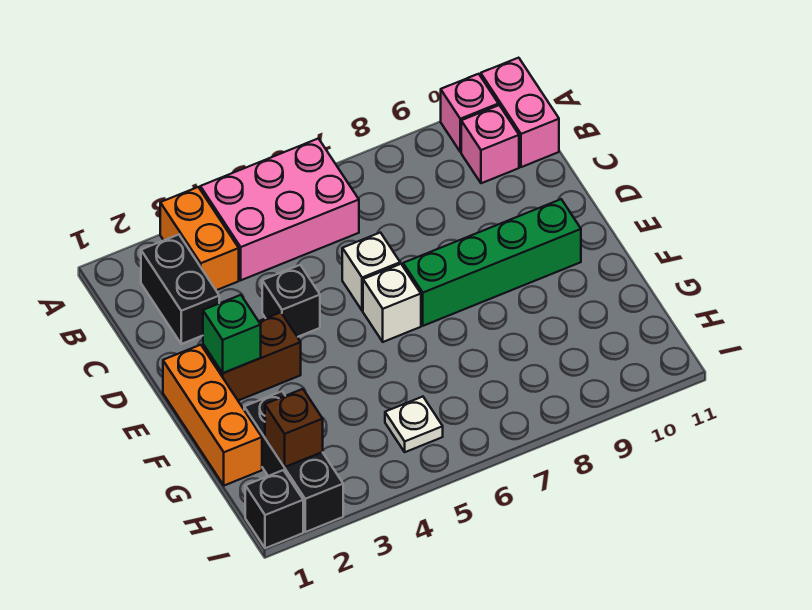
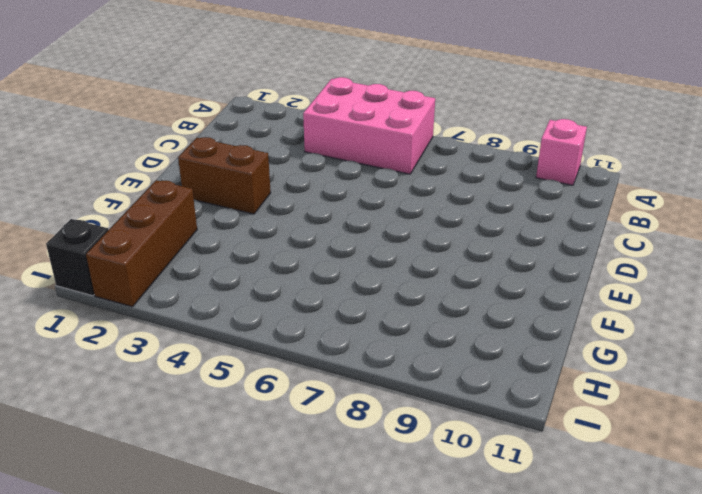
brown 1x3 brick [86,180,197,307] -> black 1x3 brick [244,391,343,532]
none -> orange 1x2 brick [160,187,239,290]
none -> pink 1x2 brick [481,58,559,167]
none -> black 1x2 brick [141,235,219,344]

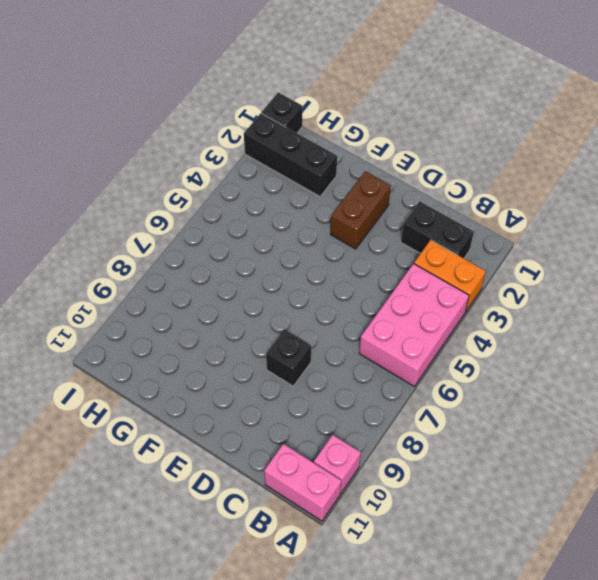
black 1x1 brick [266,329,311,386] -> black 1x1 brick moved to [262,265,320,337]
none -> pink 1x1 brick [461,105,519,183]
none -> white 1x1 brick [342,233,400,311]
none -> orange 1x3 brick [163,345,262,486]

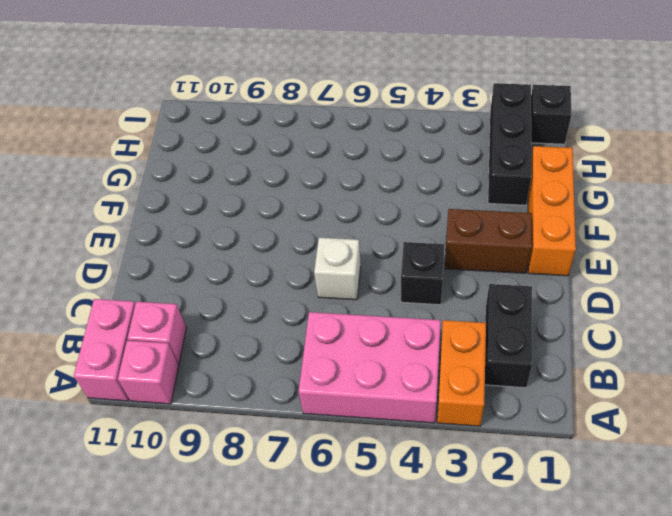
none -> white 1x1 brick [363,264,421,342]
none -> green 1x4 brick [403,199,581,326]
none -> white 1x1 plate [385,397,443,452]

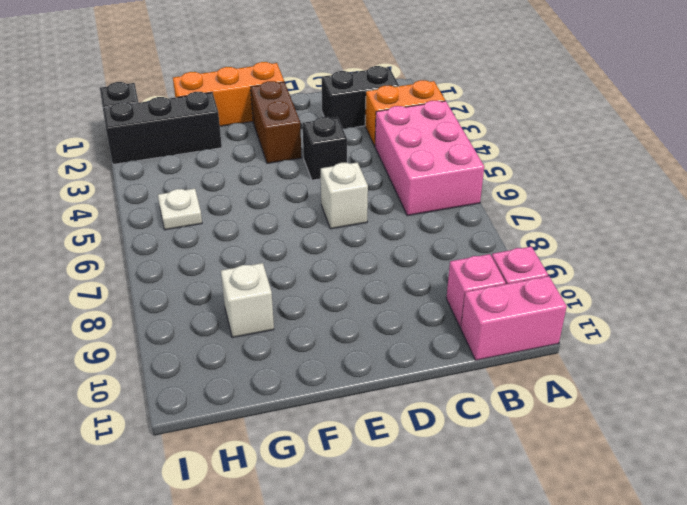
white 1x1 brick [221,263,274,338] -> white 1x1 brick moved to [363,264,421,342]
none -> green 1x4 brick [403,199,581,326]
none -> green 1x1 brick [203,295,261,373]
none -> brown 1x1 brick [265,389,323,467]

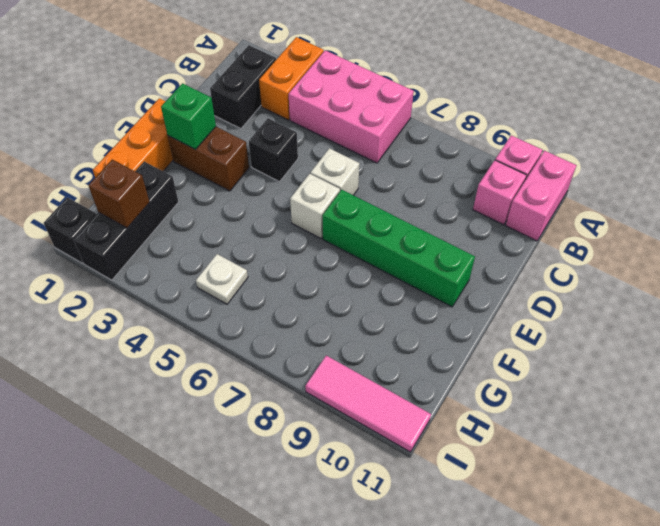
pink 1x3 tile [305,356,431,452] -> none

